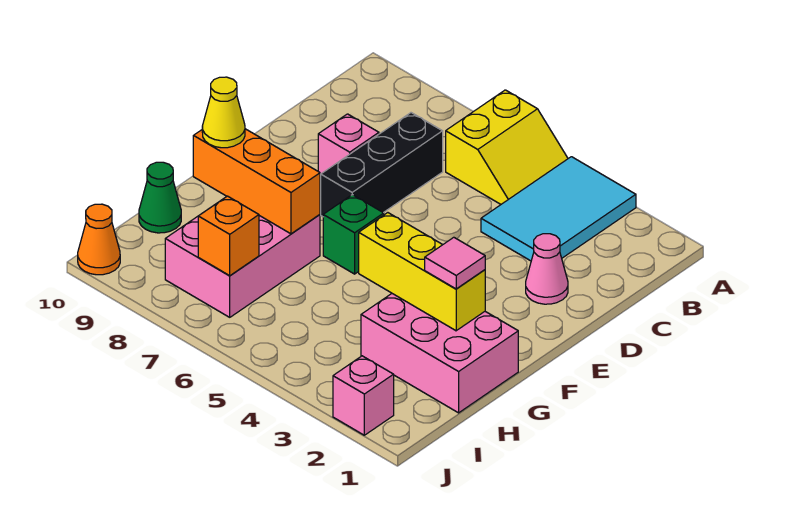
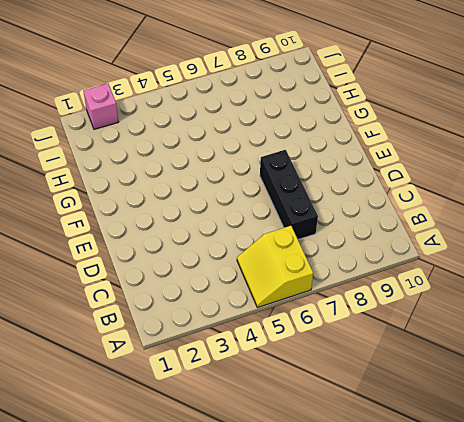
none -> cyan 2x3 tile [481,157,636,261]
none -> pink 1x1 cone [526,234,568,304]
none -> pink 1x1 brick [318,114,379,176]

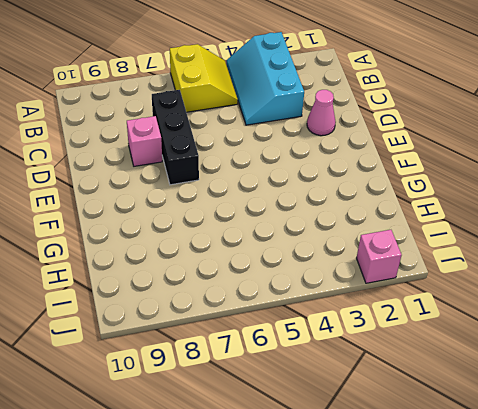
cyan 2x3 slope [226,32,304,125] -> cyan 2x3 tile [481,157,636,261]
none -> green 1x1 brick [323,195,384,274]
none -> pink 2x3 brick [361,294,518,413]
none -> pink 2x3 brick [165,215,320,317]

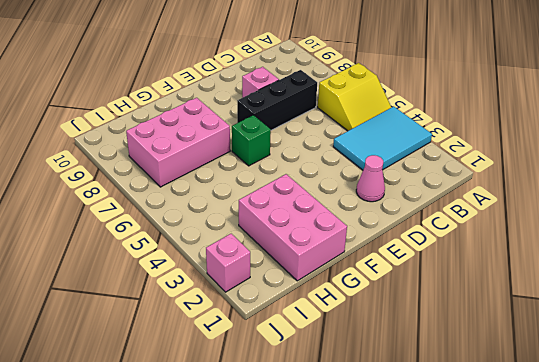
none -> green 1x1 cone [139,162,181,233]
none -> orange 1x1 cone [78,204,120,275]
none -> yellow 1x3 brick [359,213,485,331]

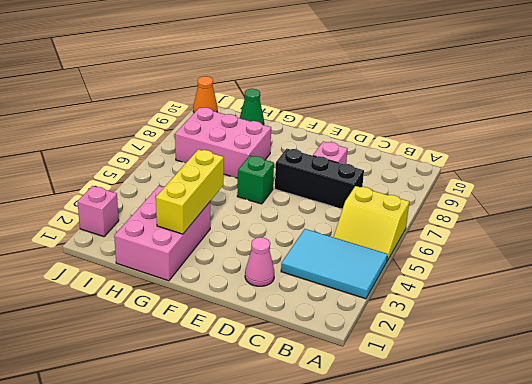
none -> orange 1x3 brick [193,129,320,234]
none -> orange 1x1 brick [198,196,259,276]
none -> pink 1x1 tile [425,237,485,289]

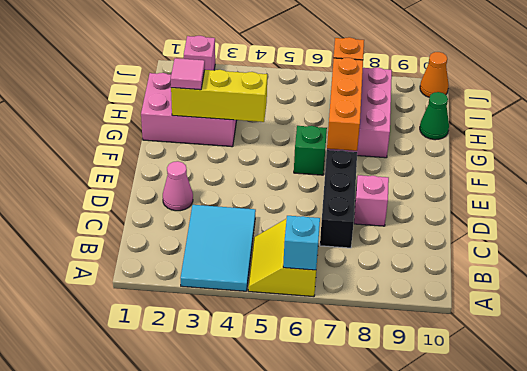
cyan 1x1 brick [283,216,320,270] -> none
orange 1x3 brick [327,58,363,151] -> orange 1x3 brick turned to [193,129,320,234]
none -> yellow 1x1 cone [202,77,245,148]

